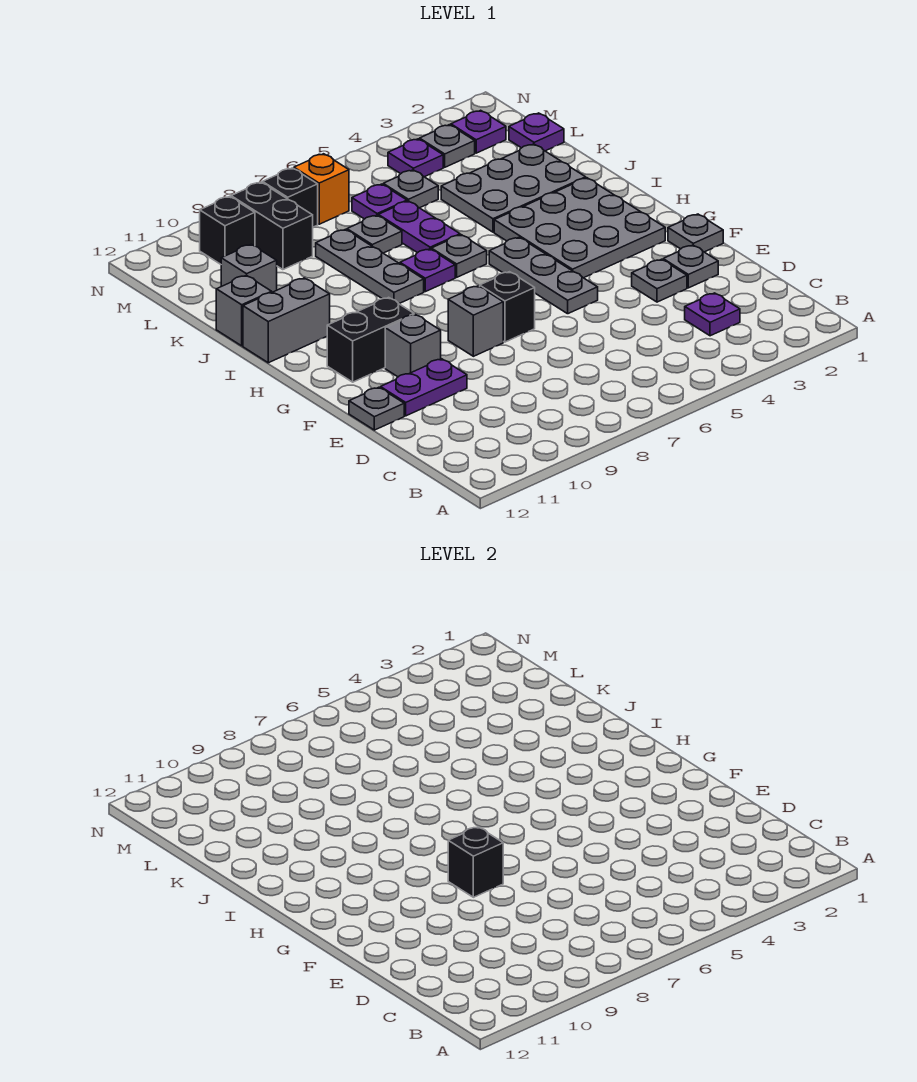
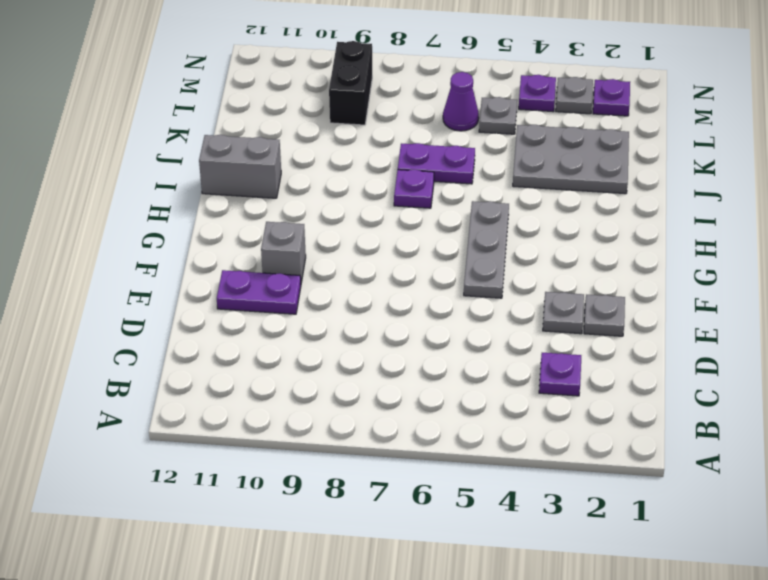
purple 1x2 plate [398,143,475,184] -> purple 1x2 plate turned to [378,201,460,253]
purple 1x1 cone [443,72,479,131] -> purple 1x1 plate [352,184,407,219]
none -> grey 1x1 plate [349,387,404,430]
none -> grey 1x1 plate [668,214,723,252]
none -> black 1x1 brick [480,272,535,342]
none -> grey 1x1 brick [448,286,503,356]

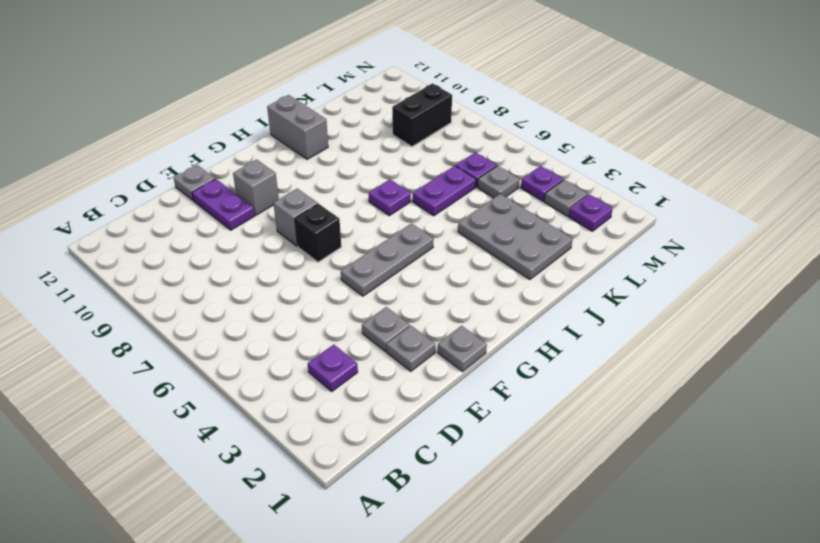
none -> grey 3x3 plate [494,178,665,278]
none -> black 1x2 brick [327,297,414,382]
none -> grey 1x1 plate [431,235,487,277]
none -> grey 1x3 plate [316,229,424,304]

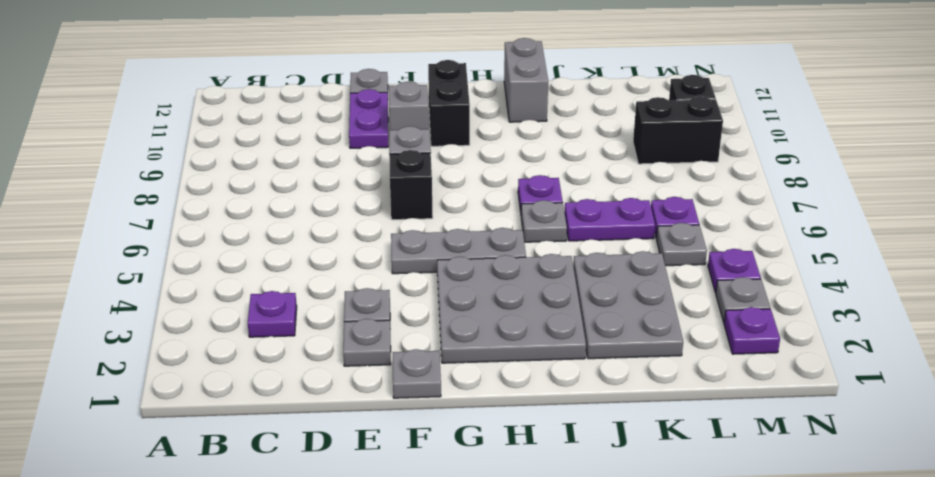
none -> grey 1x3 plate [316,229,424,304]
none -> grey 1x1 brick [216,275,272,346]
none -> grey 1x1 plate [347,215,402,253]
none -> grey 1x1 brick [221,244,277,292]

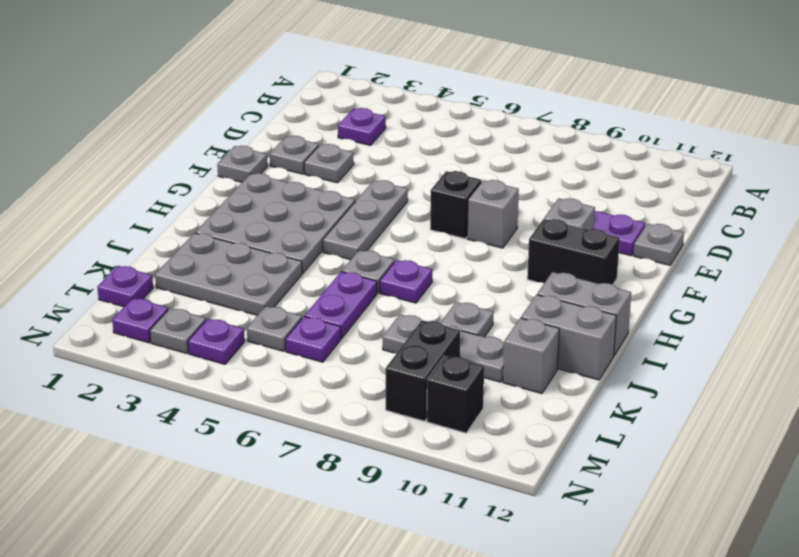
grey 1x1 plate [441,302,493,337] -> grey 1x1 plate moved to [347,215,402,253]
grey 1x2 brick [521,295,616,380] -> grey 1x1 brick [216,275,272,346]
grey 1x3 plate [383,314,504,382] -> grey 1x3 plate turned to [316,229,424,304]
none -> orange 1x1 brick [294,154,349,224]
none -> black 1x1 brick [263,168,318,227]
none -> black 1x1 brick [448,827,503,897]

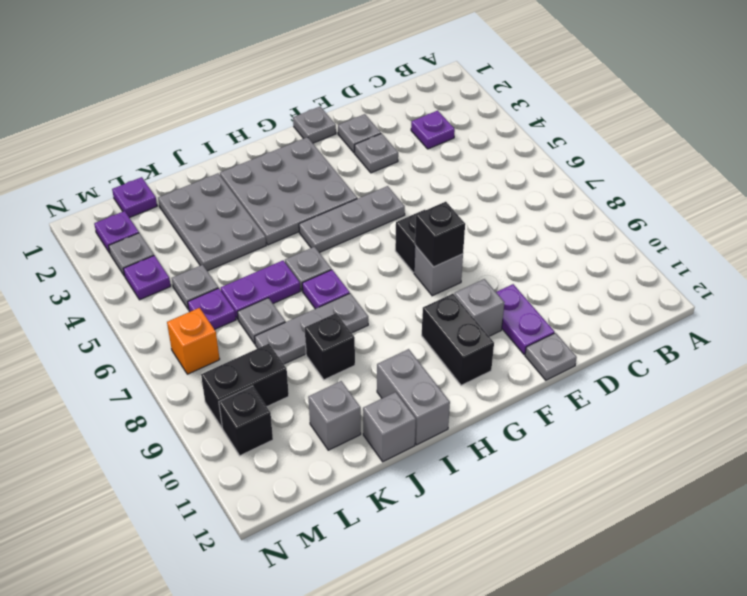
black 1x1 brick [305,313,355,380] -> black 1x1 brick moved to [263,168,318,227]

